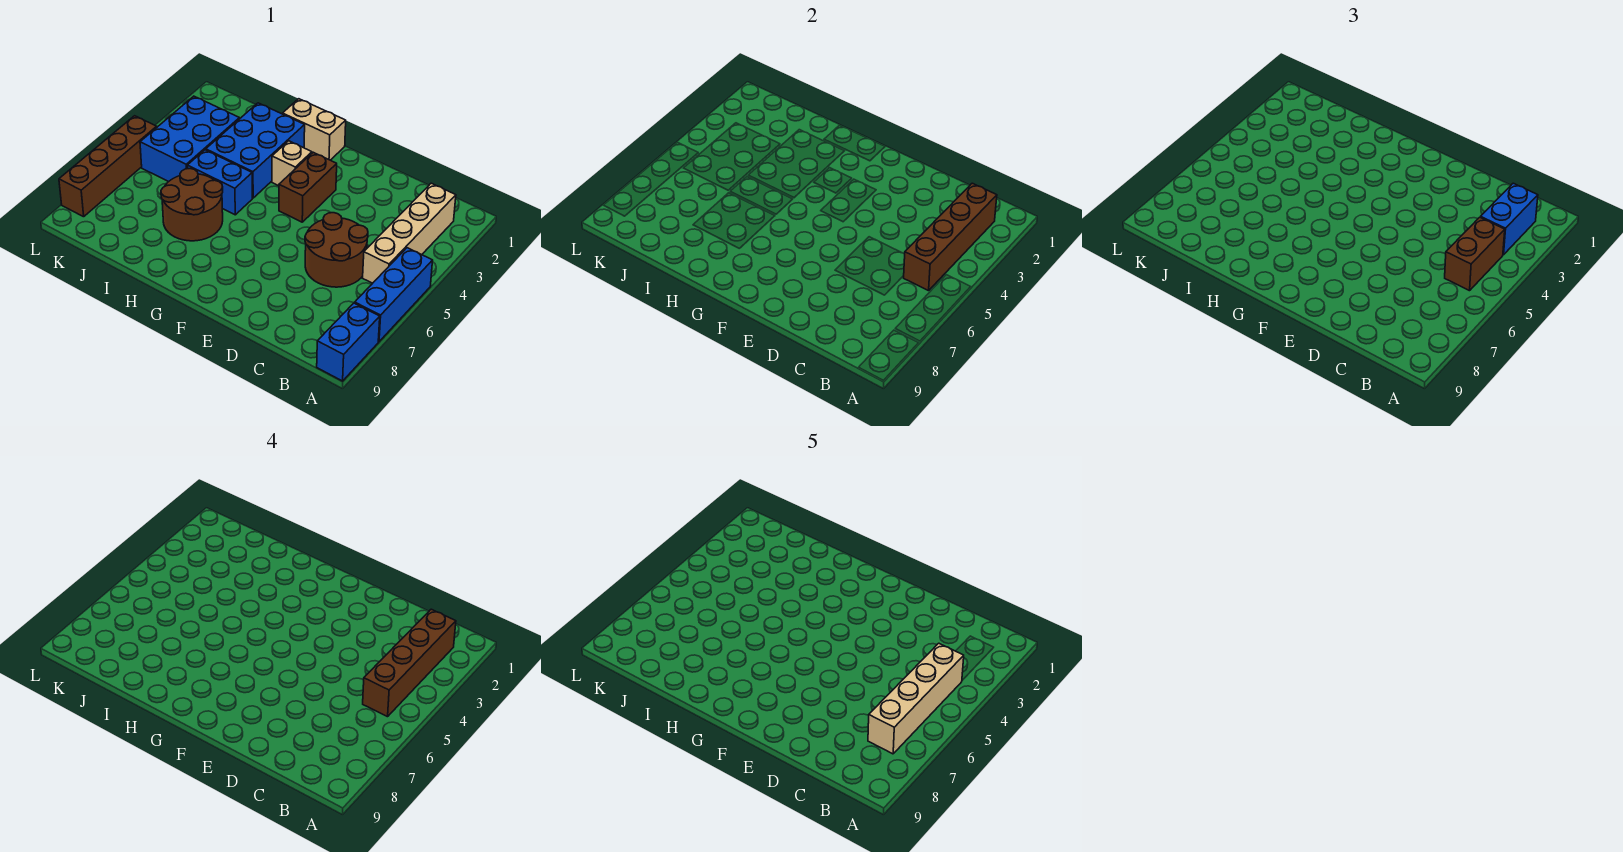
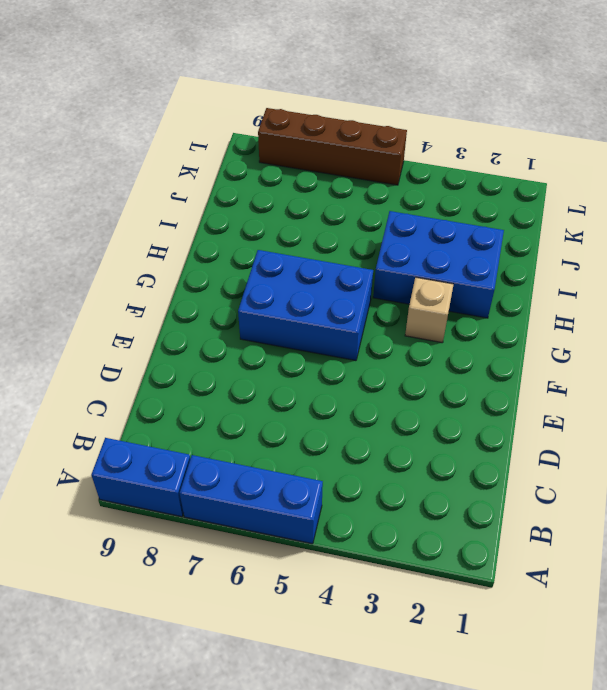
blue 2x3 brick [238,250,373,361] -> blue 2x3 brick moved to [140,96,239,182]
none -> tan 1x4 brick [363,183,456,283]
none -> brown 2x2 round brick [305,213,368,287]
none -> brown 1x2 brick [279,152,337,222]

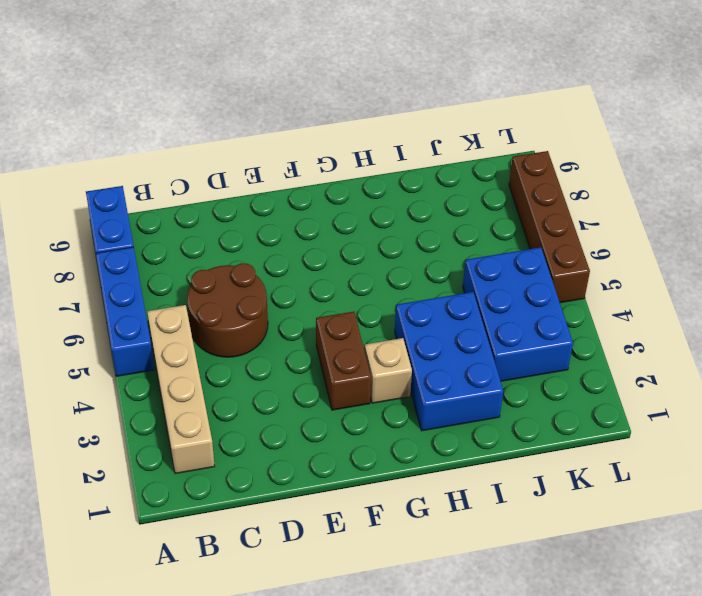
none -> tan 1x2 brick [283,99,346,160]
none -> blue 1x2 brick [187,150,252,215]
none -> brown 2x2 round brick [161,169,223,241]

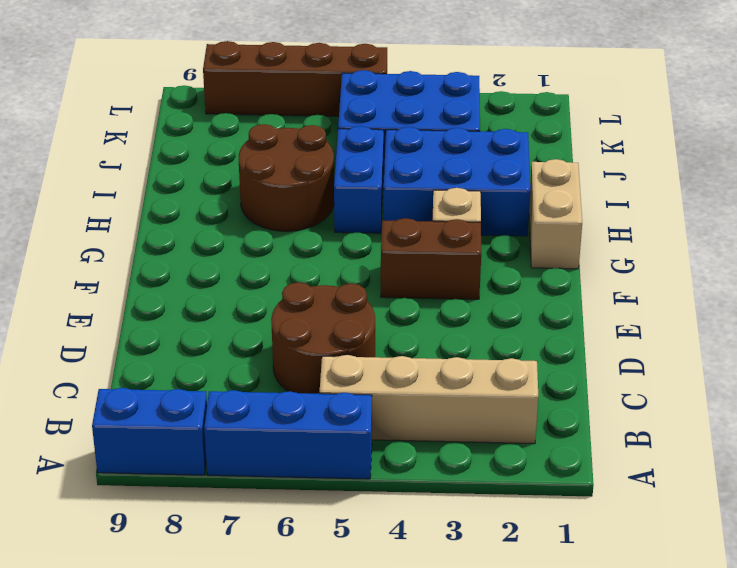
none -> brown 1x4 brick [904,183,997,291]
none -> blue 1x2 brick [1480,183,1538,255]
none -> brown 1x2 brick [1445,217,1505,291]

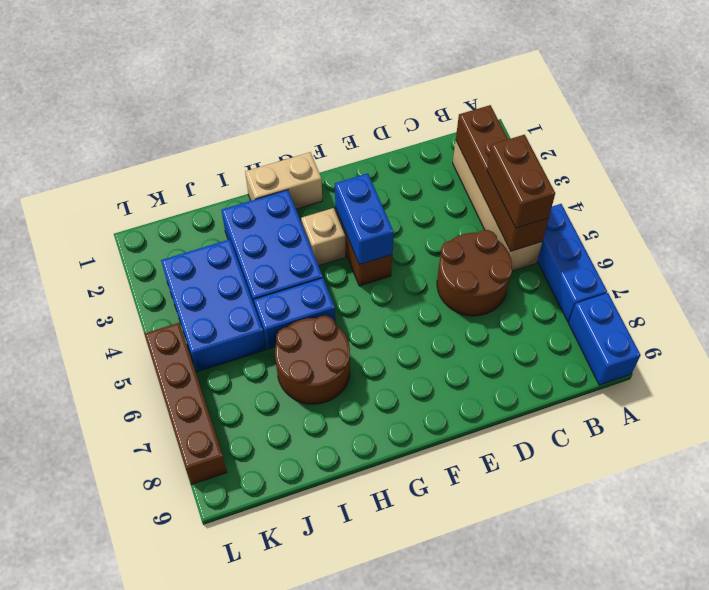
blue 1x2 brick [335,173,394,265] -> blue 1x2 brick moved to [1480,183,1538,255]
none -> brown 1x4 brick [363,609,456,717]
none -> tan 1x4 brick [868,643,964,754]

